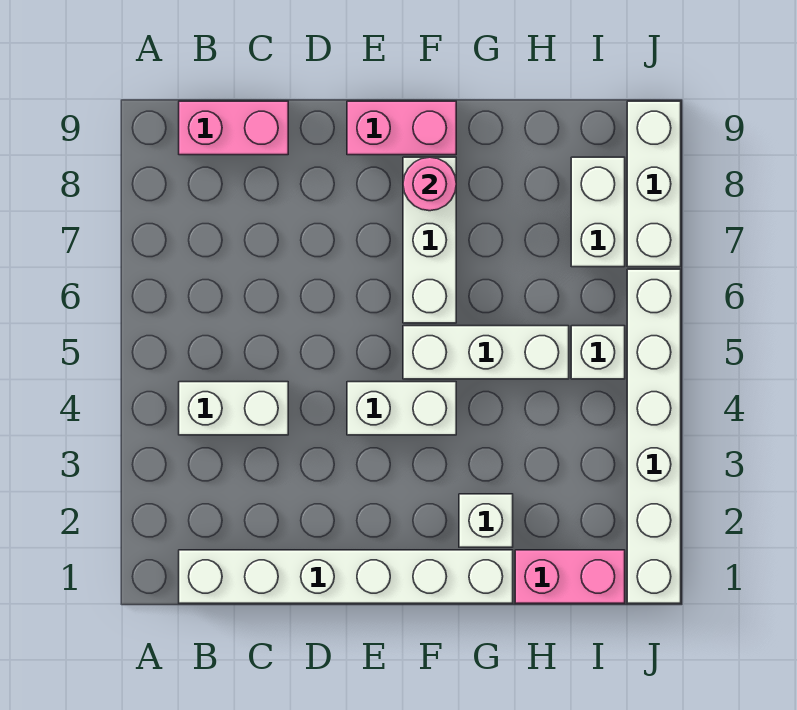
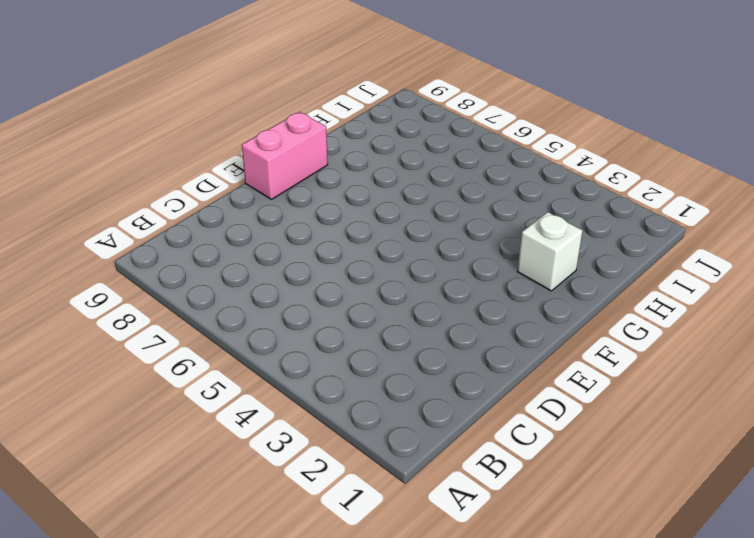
none -> white 1x6 brick [179,550,513,603]
none -> white 1x2 brick [179,382,288,435]
none -> pink 1x2 brick [179,101,288,155]

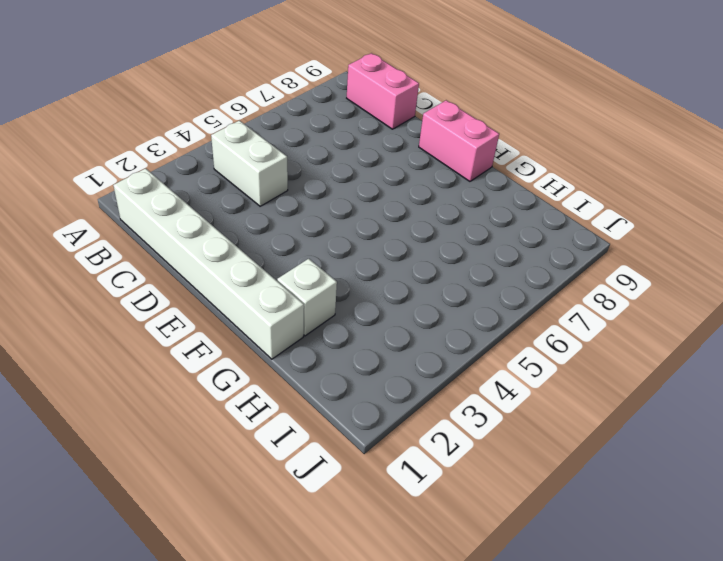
none -> white 1x2 brick [347,382,456,435]
none -> white 1x3 brick [403,326,569,379]
none -> white 1x3 brick [403,157,456,323]

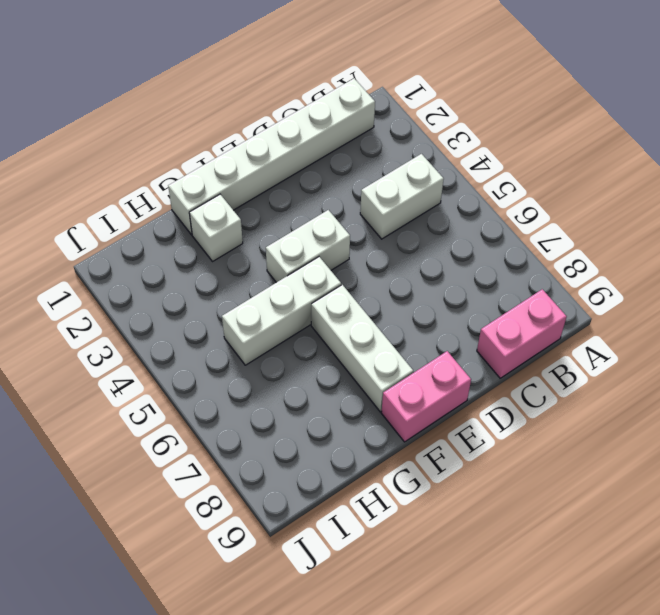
none -> pink 1x2 brick [515,550,625,603]
none -> white 1x1 brick [571,326,625,379]
none -> white 1x2 brick [571,157,625,267]

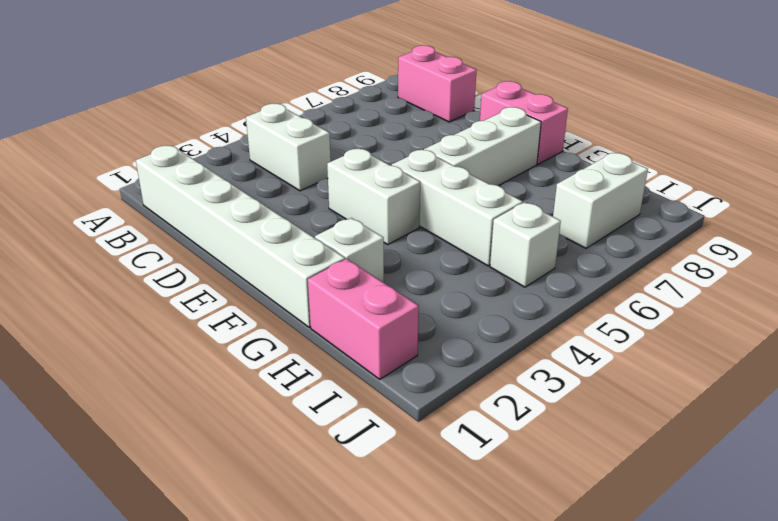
none -> white 1x6 brick [627,269,681,603]
none -> white 1x3 brick [627,101,681,267]
none -> pink 1x1 round brick [403,157,456,211]

